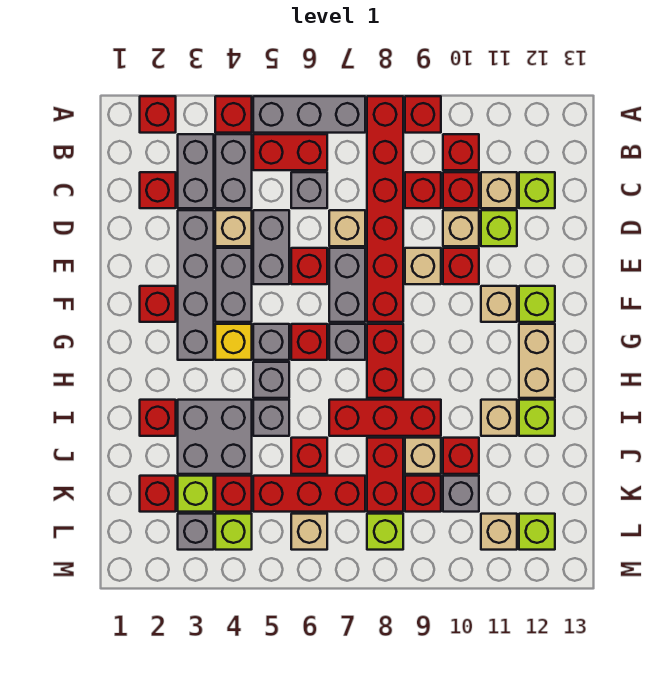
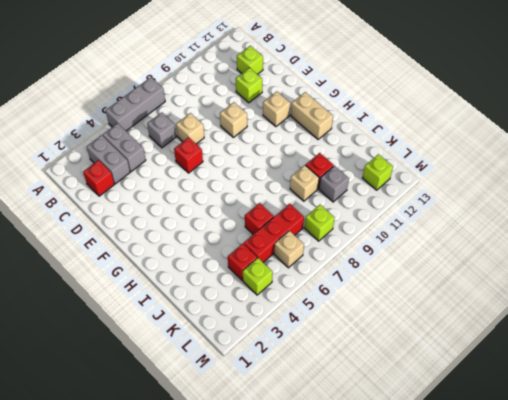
none -> red 1x1 brick [140,96,176,133]
none -> red 1x1 brick [215,96,252,133]
none -> red 1x6 brick [367,96,403,322]
none -> red 1x1 brick [405,96,441,133]

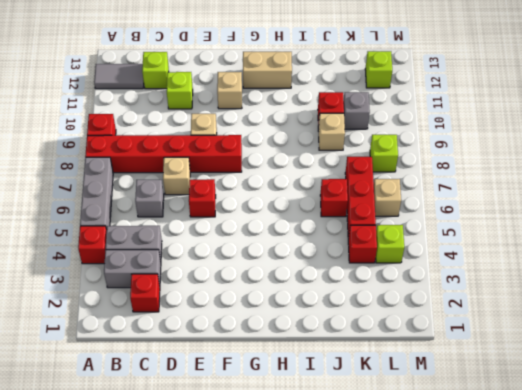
grey 1x2 tile [94,64,144,89] -> none
none -> red 1x1 brick [140,96,176,133]
none -> red 1x2 brick [253,134,327,170]
none -> red 1x1 brick [443,134,479,170]
none -> red 1x1 brick [405,172,441,208]

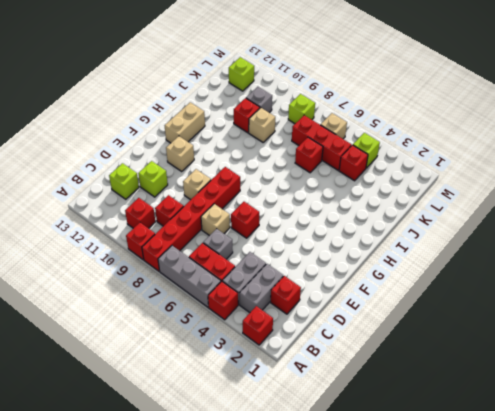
none -> red 1x1 brick [443,172,479,208]
none -> tan 1x1 brick [481,172,517,208]
none -> grey 1x4 brick [178,210,214,360]
none -> tan 1x1 brick [215,210,252,246]

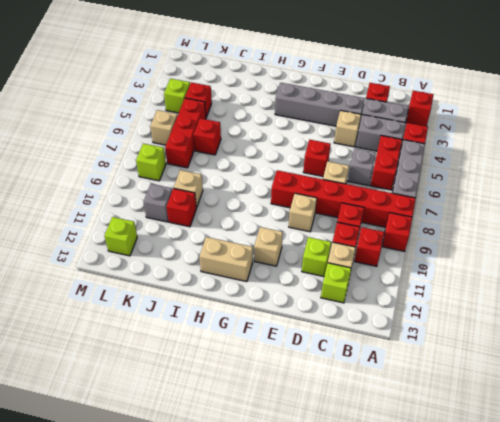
none -> grey 1x2 brick [253,210,289,284]
none -> tan 1x1 brick [443,210,479,246]
none -> grey 1x2 brick [215,248,252,322]
none -> grey 1x2 brick [329,248,365,322]

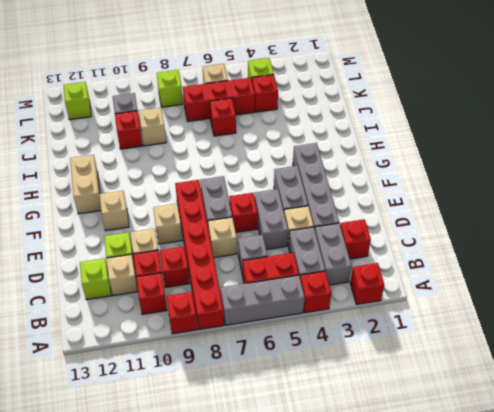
none -> red 1x1 brick [443,248,479,284]
none -> red 1x1 brick [140,286,176,322]
none -> lime 1x1 brick [519,286,555,322]
none -> yellow 1x1 brick [215,324,252,360]

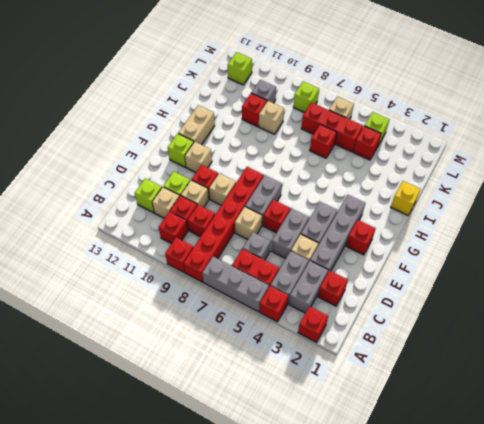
yellow 1x1 brick [391,181,421,215] -> yellow 1x1 brick moved to [215,324,252,360]
none -> grey 1x1 brick [253,324,289,360]
none -> red 1x1 brick [291,324,327,360]
none -> grey 1x1 brick [329,324,365,360]
none -> red 1x2 brick [367,324,403,398]

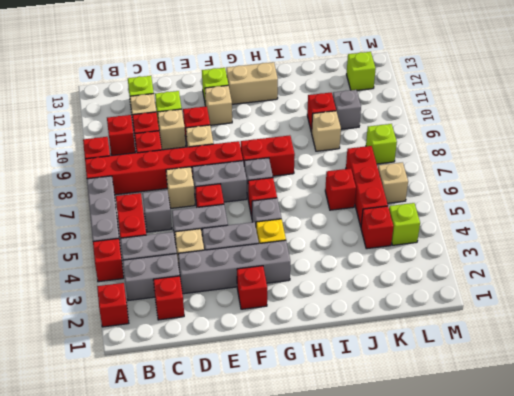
none -> grey 1x1 brick [253,362,289,398]
none -> red 1x1 brick [140,400,176,436]
none -> grey 2x2 brick [178,400,252,474]
none -> grey 1x1 brick [253,400,289,436]

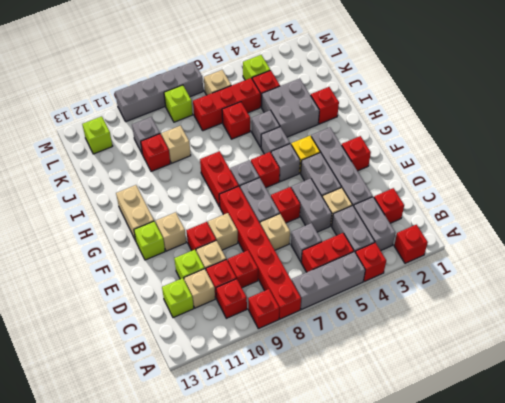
grey 1x4 brick [115,62,203,122] -> none
none -> red 1x3 brick [329,400,441,436]
none -> tan 1x1 brick [481,400,517,436]
none -> lime 1x1 brick [519,400,555,436]
none -> red 1x2 brick [367,438,403,512]

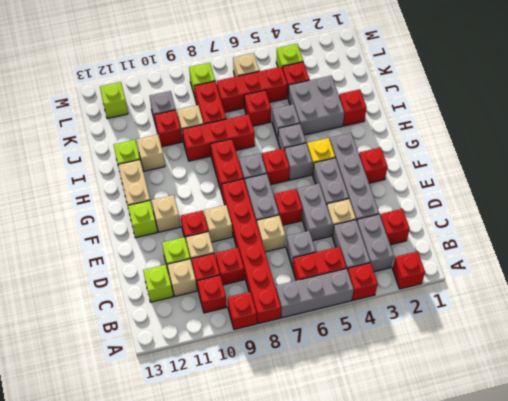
none -> red 1x1 brick [140,476,176,512]
none -> lime 1x1 brick [178,476,214,512]
none -> red 1x1 brick [405,476,441,512]
none -> grey 1x1 brick [178,514,214,550]

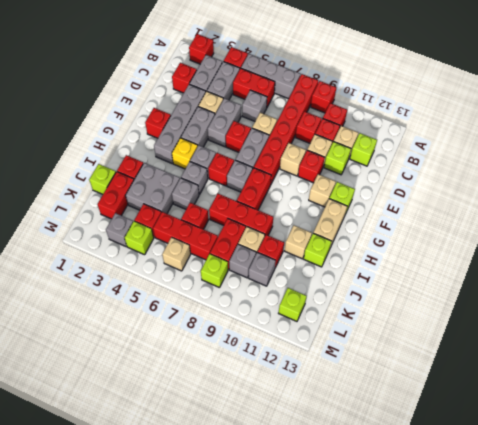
lime 1x1 brick [89,164,116,194] -> lime 1x1 brick moved to [178,476,214,512]
red 1x2 brick [98,172,134,219] -> red 1x1 brick [140,476,176,512]
grey 1x1 brick [229,244,256,278] -> red 1x1 brick [405,476,441,512]
none -> tan 1x1 brick [481,514,517,550]

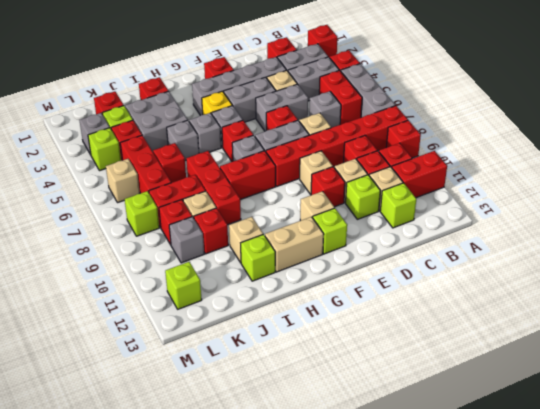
red 1x2 brick [392,151,447,198] -> none
none -> tan 1x1 brick [481,514,517,550]

